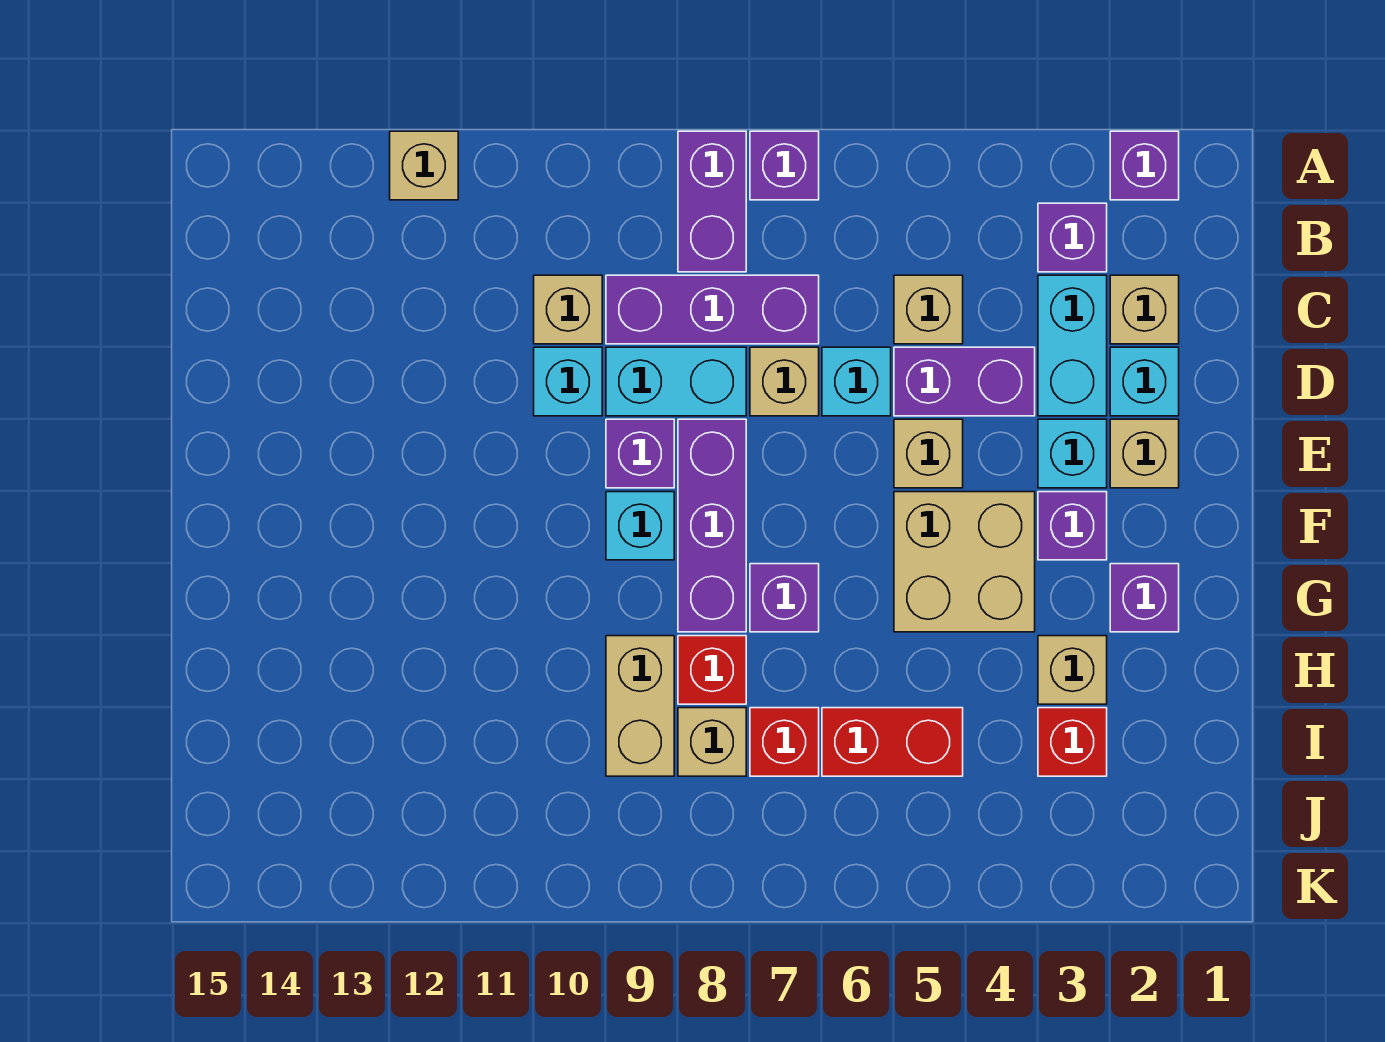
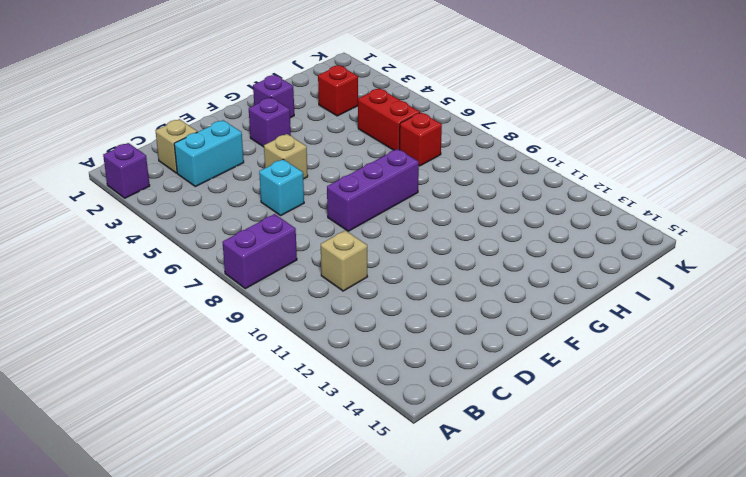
none -> purple 1x1 brick [750,131,819,200]
none -> tan 1x1 brick [390,131,458,200]
none -> purple 1x1 brick [1038,203,1107,272]
none -> tan 1x1 brick [894,275,963,344]

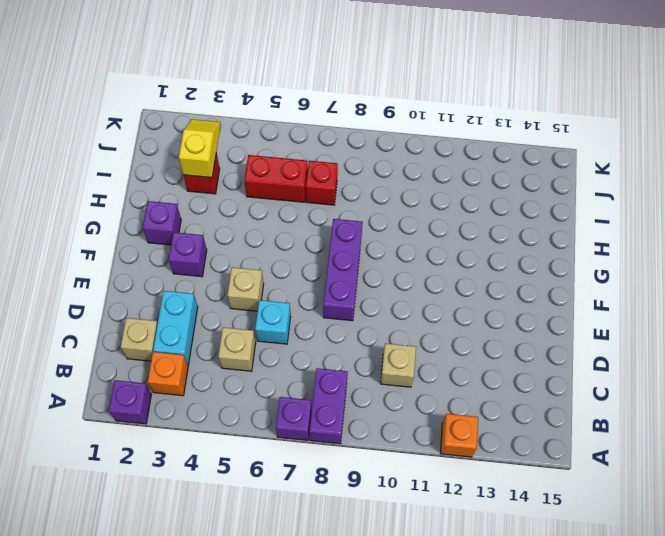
orange 1x1 brick [440,414,478,457] -> tan 1x1 brick [390,131,458,200]
orange 1x1 brick [148,352,188,396] -> purple 1x1 brick [1038,203,1107,272]
yellow 1x2 slope [179,119,221,178] -> none
none -> purple 1x3 brick [606,275,819,344]
none -> cyan 1x1 brick [1110,347,1179,416]
none -> purple 1x2 brick [894,347,1035,416]
none -> tan 1x1 brick [750,347,819,416]

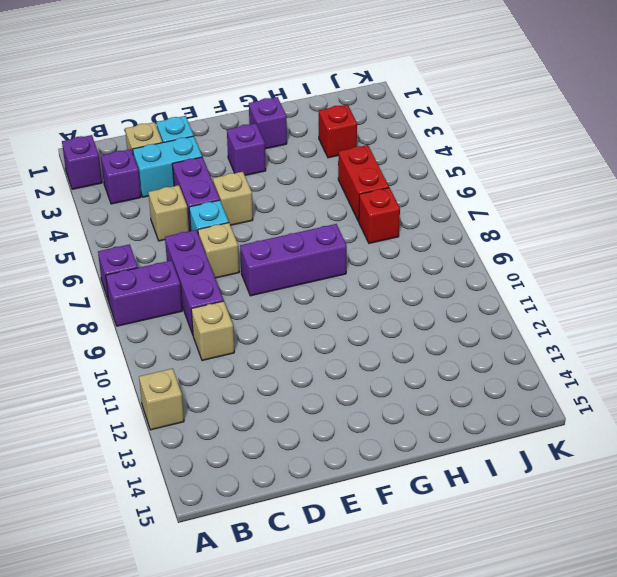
none -> cyan 1x2 brick [606,347,746,416]
none -> cyan 1x1 brick [534,347,602,416]
none -> tan 1x1 brick [1110,419,1179,488]
none -> cyan 1x1 brick [1038,419,1107,488]

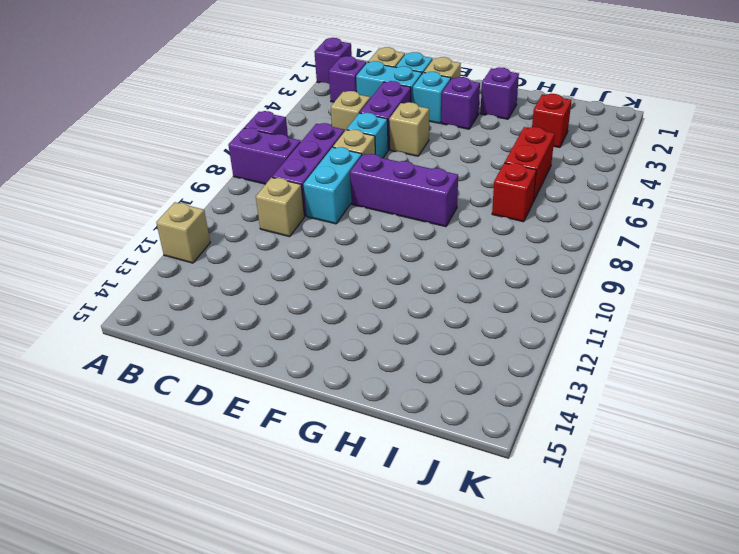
none -> cyan 1x1 brick [534,347,602,416]
none -> purple 1x1 brick [606,419,674,488]
none -> tan 2x2 brick [894,492,1035,632]
none -> cyan 1x1 brick [606,492,674,560]

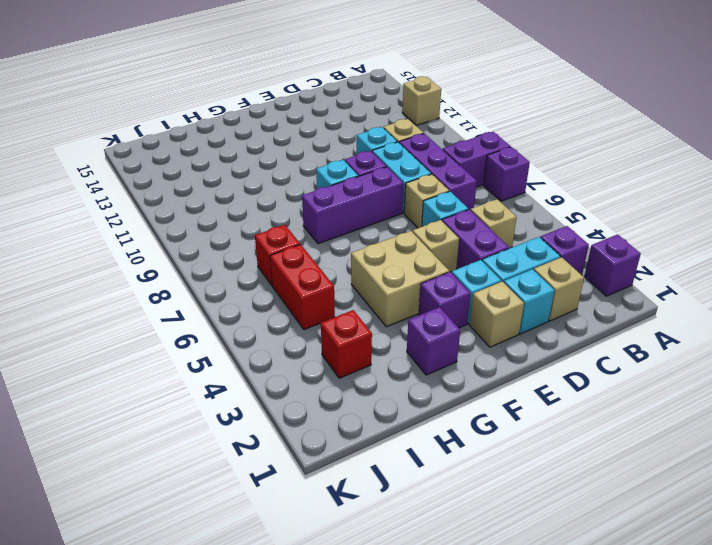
none -> purple 1x1 brick [750,564,819,632]
none -> tan 1x1 brick [1038,636,1107,704]
none -> red 1x1 brick [678,636,746,704]
none -> tan 1x2 brick [606,636,674,776]

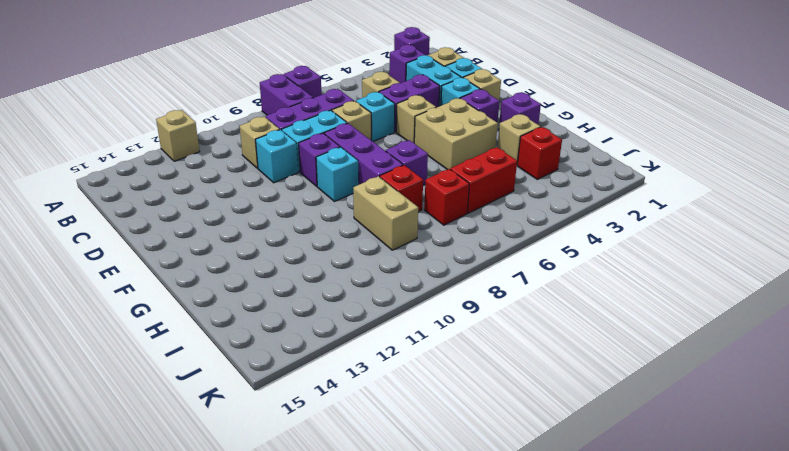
none -> tan 1x1 brick [678,708,746,776]

